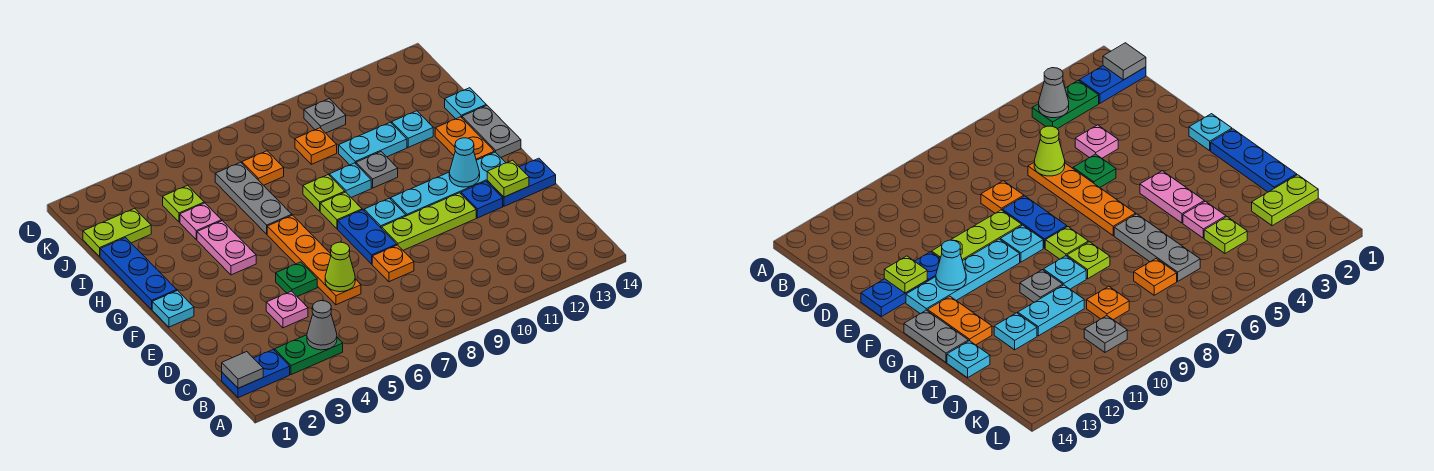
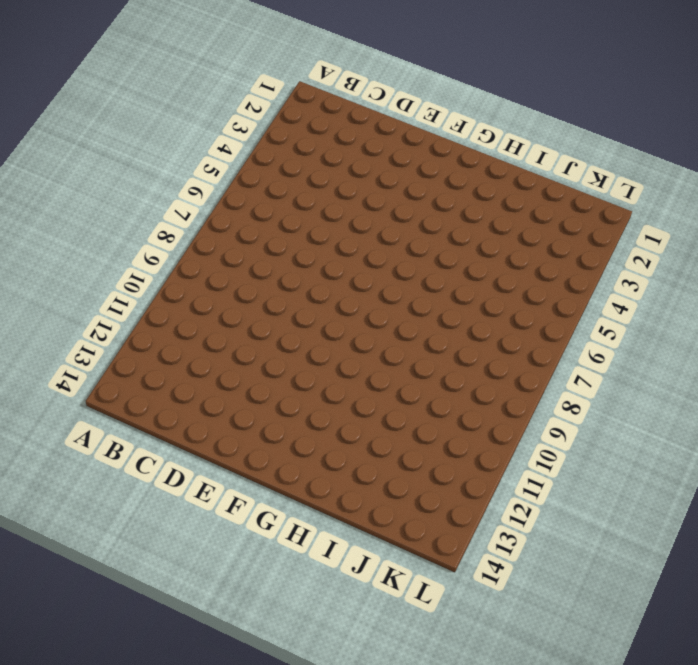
none -> blue 1x2 plate [222,350,290,398]
none -> green 1x2 plate [275,335,343,375]
none -> pink 1x1 plate [266,291,308,328]
none -> orange 1x4 plate [267,215,361,305]

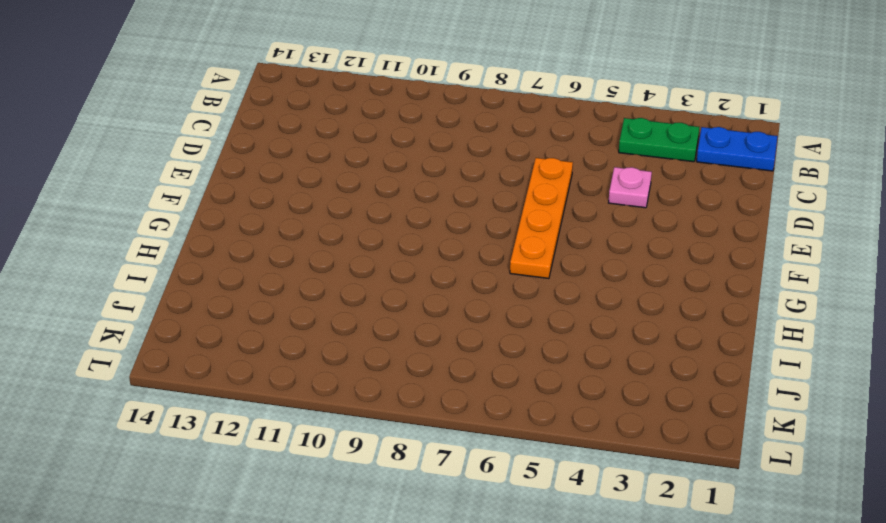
none -> orange 1x1 plate [372,245,414,282]
none -> green 1x1 plate [276,262,317,296]
none -> blue 1x2 plate [338,210,397,264]
none -> lime 1x3 plate [382,193,476,250]

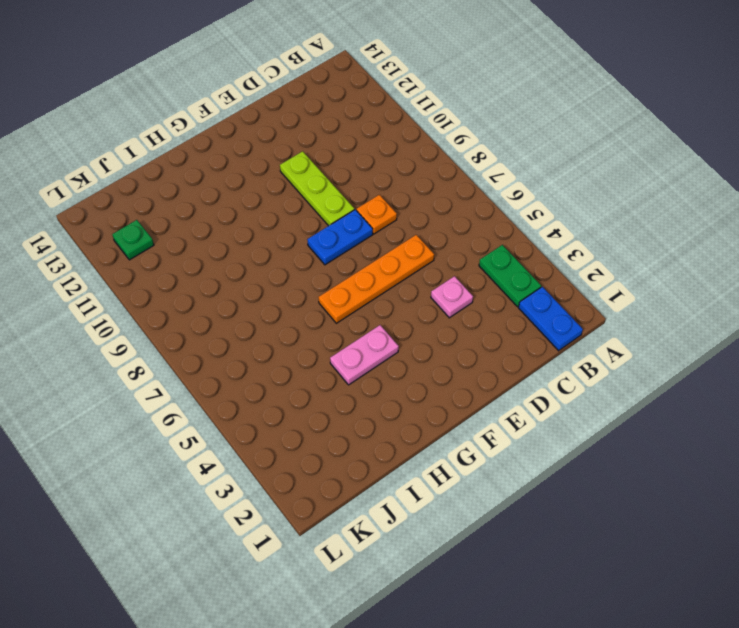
green 1x1 plate [112,220,154,260] -> green 1x1 plate moved to [276,262,317,296]
none -> blue 1x1 plate [461,181,503,218]
none -> blue 1x2 plate [487,158,556,206]
none -> cyan 1x1 plate [152,291,194,327]
none -> cyan 1x1 plate [364,198,406,229]

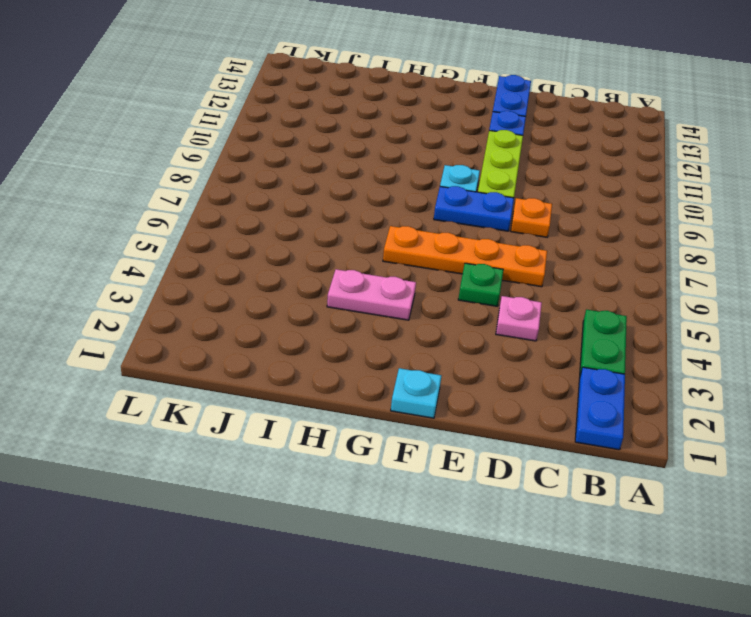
none -> cyan 1x4 plate [391,152,506,216]
none -> blue 1x3 plate [100,238,177,309]
none -> lime 1x1 plate [320,192,362,229]
none -> orange 1x2 plate [435,117,494,160]

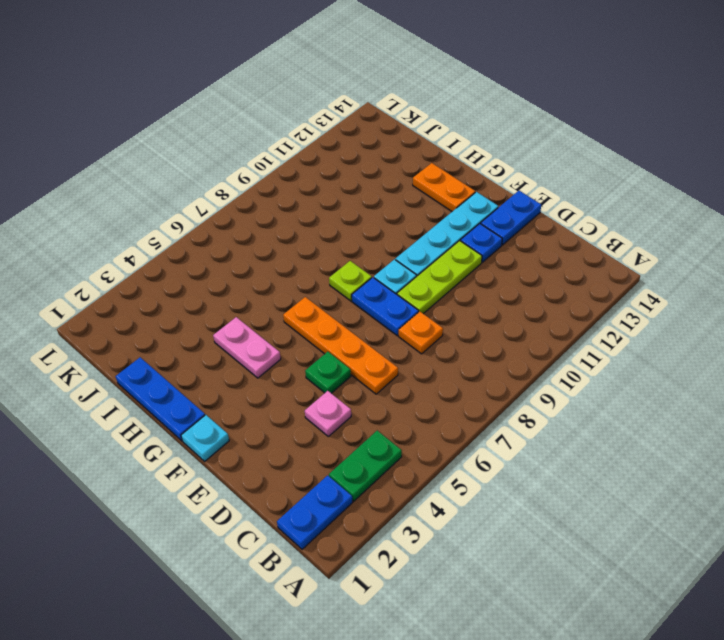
none -> grey 1x2 plate [462,105,521,157]
none -> grey 1x3 plate [215,162,292,234]
none -> lime 1x1 plate [303,175,345,211]
none -> cyan 1x1 plate [330,163,371,197]

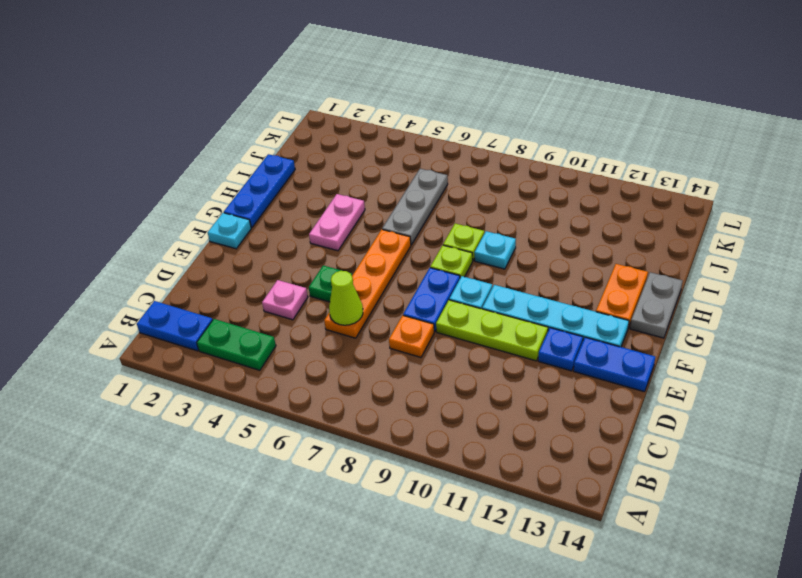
none -> grey 1x1 plate [356,152,398,188]
none -> pink 1x1 plate [180,203,222,240]
none -> cyan 1x2 plate [339,122,407,165]
none -> cyan 1x1 plate [392,111,433,147]

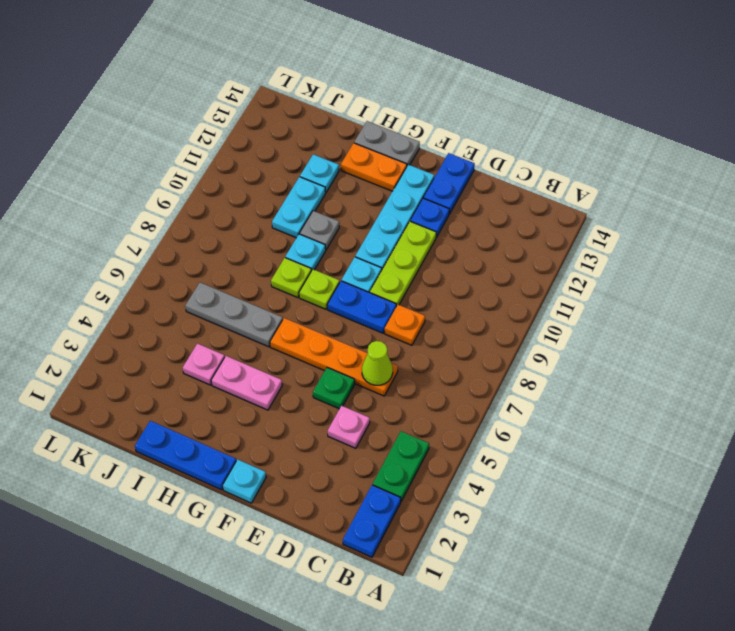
none -> cyan 1x1 plate [445,88,486,119]
none -> lime 1x2 plate [83,208,151,256]
none -> lime 1x1 plate [163,185,204,222]
none -> orange 1x1 plate [242,151,284,185]

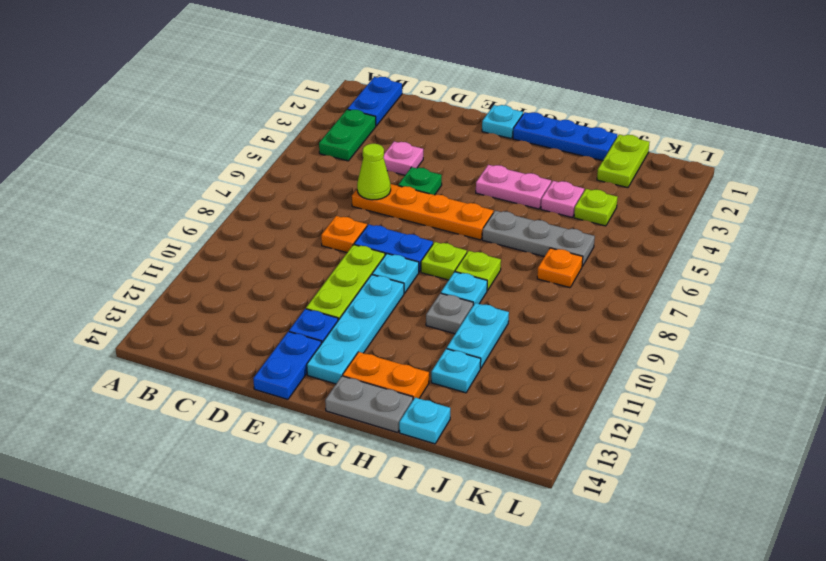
none -> orange 1x1 plate [295,128,337,164]
none -> grey 1x1 plate [304,99,346,133]
none -> grey 1x1 tile [222,352,263,388]
none -> grey 1x1 cone [307,301,337,350]

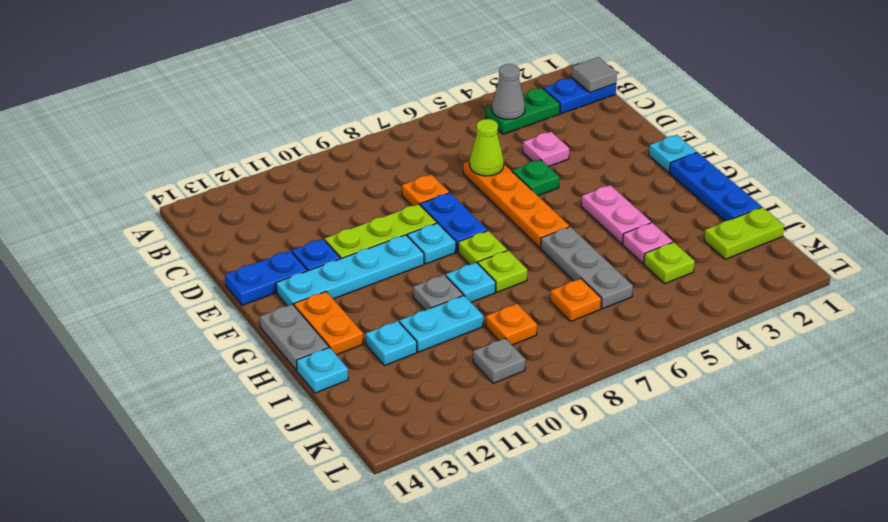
none -> lime 1x1 plate [487,160,529,197]
none -> cyan 1x1 cone [449,138,480,187]

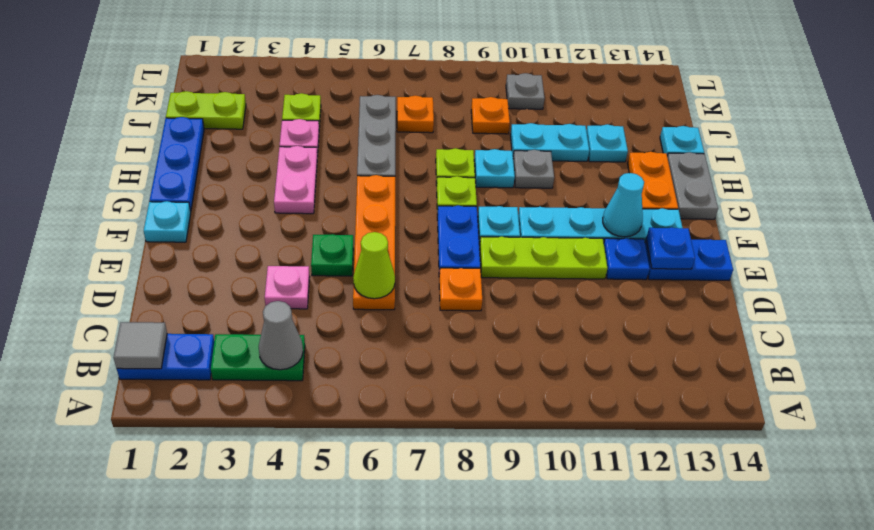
blue 1x1 plate [646,227,695,269] -> lime 1x1 plate [487,160,529,197]

